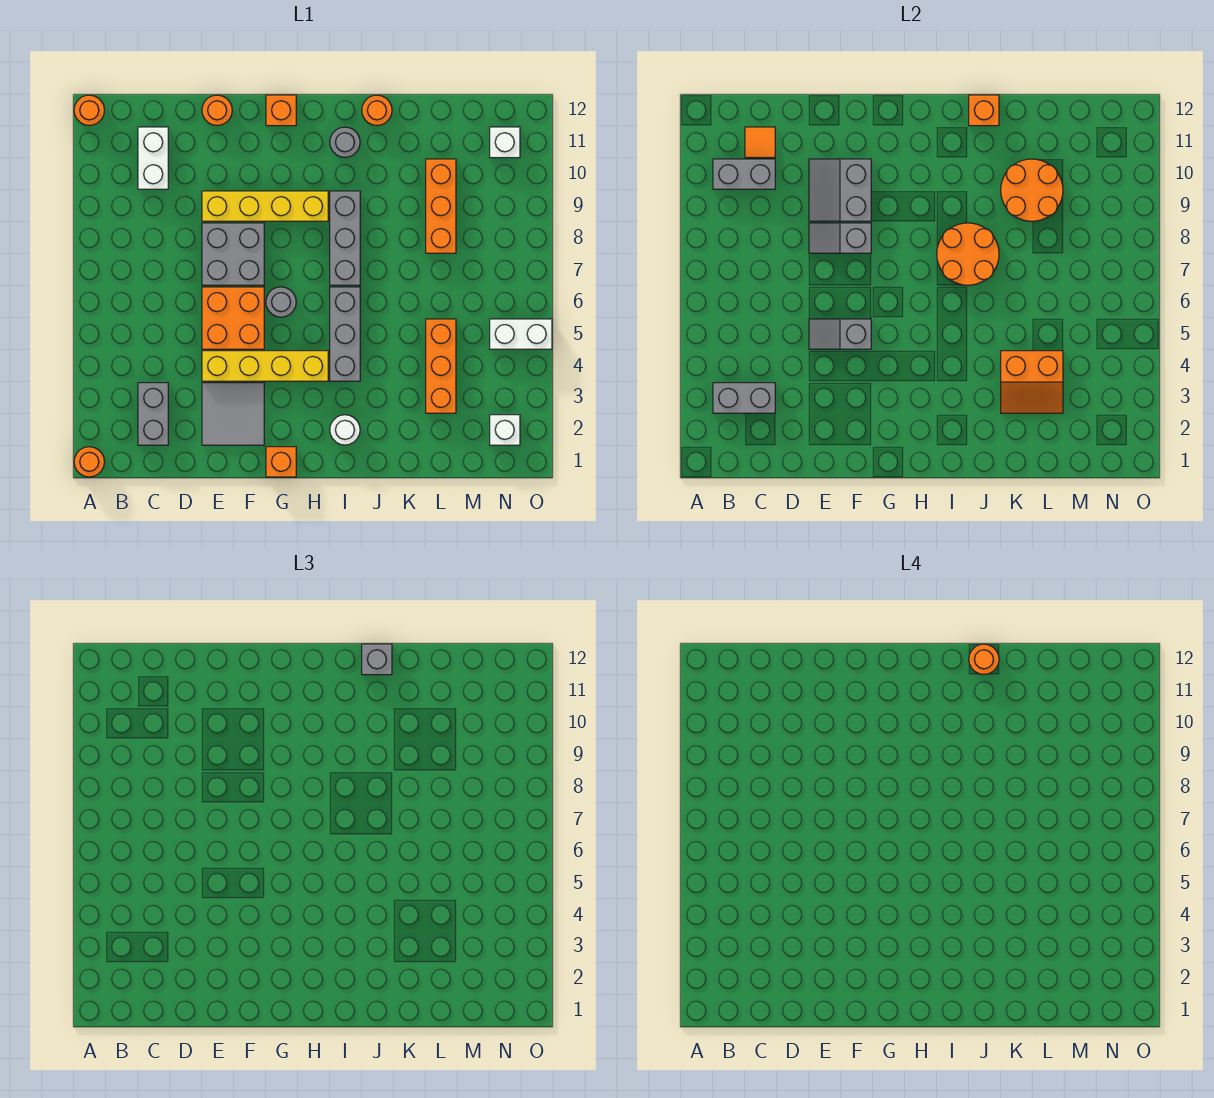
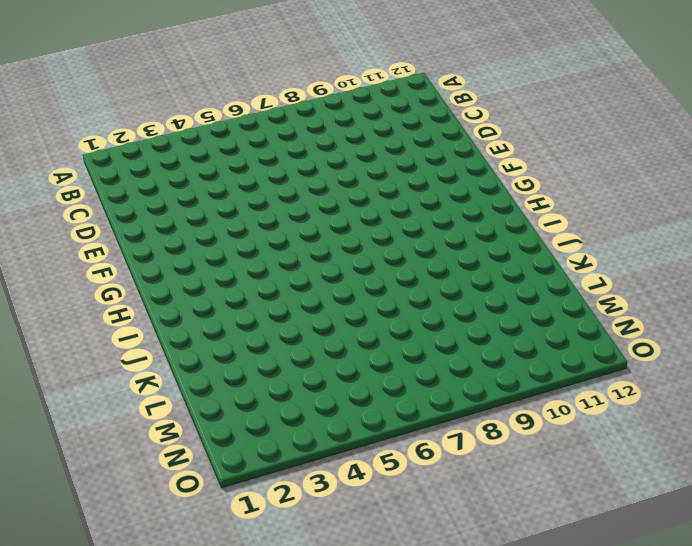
none -> orange 1x1 round brick [74,447,104,477]
none -> orange 1x1 round brick [74,95,104,126]
none -> grey 1x2 brick [138,383,168,445]
none -> white 1x2 brick [138,127,168,189]

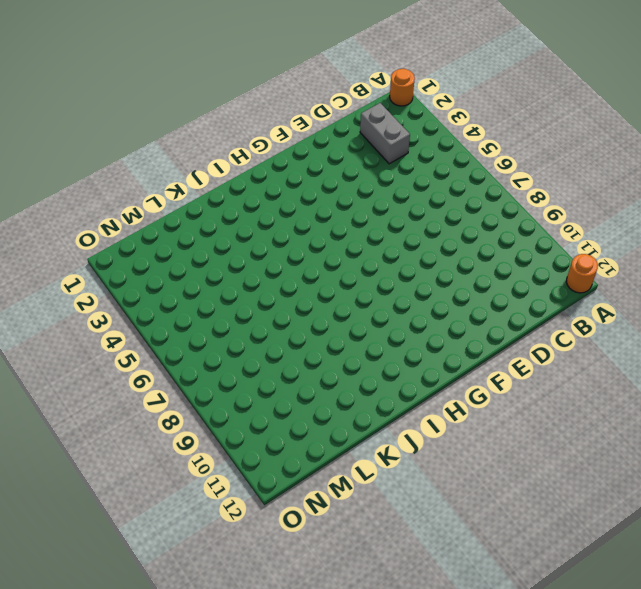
none -> white 1x2 brick [138,127,168,189]
none -> grey 2x2 tile [202,383,264,445]
none -> yellow 1x4 brick [202,351,328,381]
none -> orange 2x2 brick [202,287,264,349]

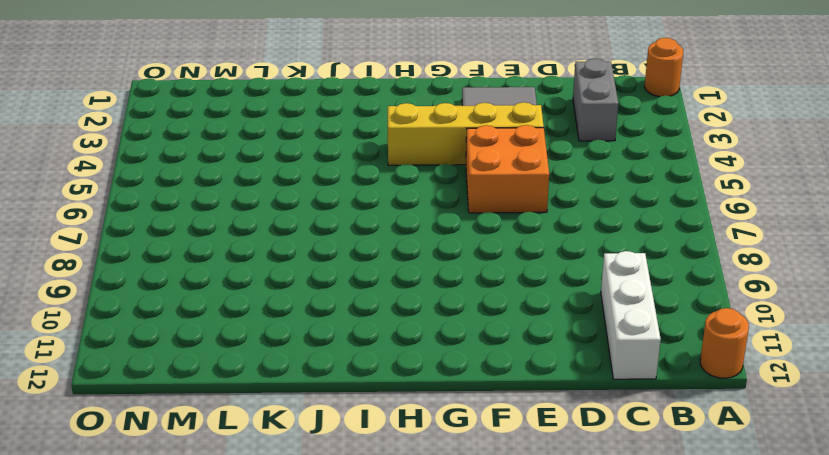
white 1x3 brick [601,251,661,379] -> white 1x2 brick [138,127,168,189]
none -> grey 2x2 brick [202,223,264,285]
none -> yellow 1x4 brick [202,191,328,221]
none -> orange 1x1 round brick [202,95,232,126]
none -> orange 1x1 brick [266,447,296,477]

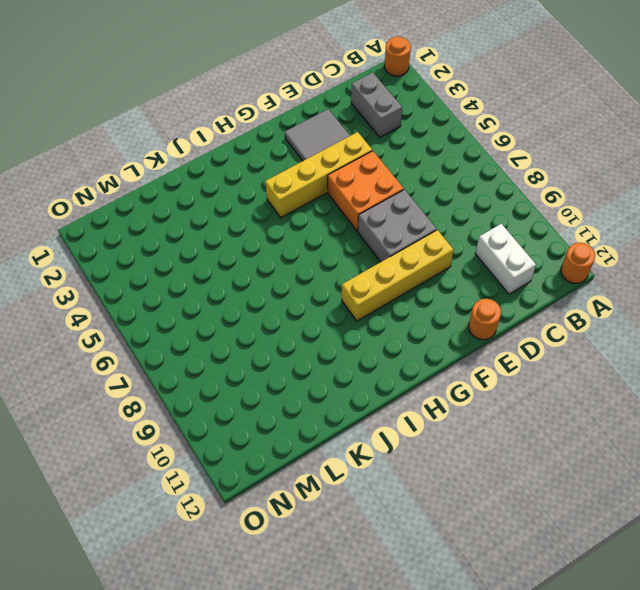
none -> orange 1x1 brick [266,447,296,477]
none -> grey 1x1 round brick [266,287,296,317]
none -> orange 1x1 brick [266,95,296,126]
none -> white 1x1 round brick [330,415,360,445]

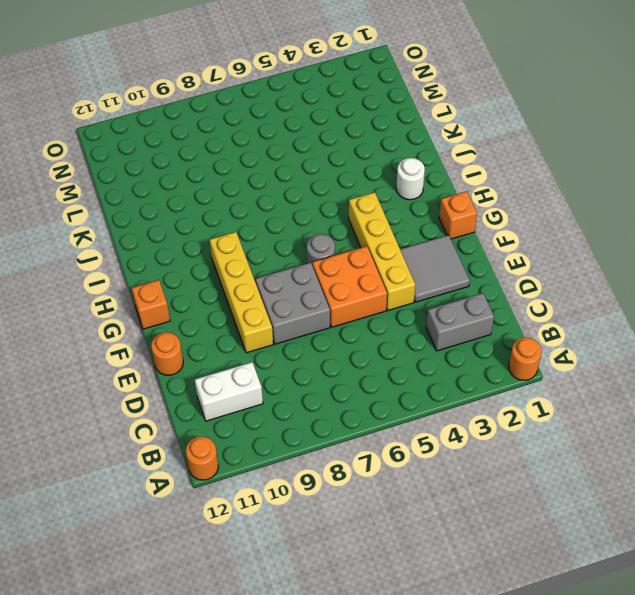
none -> grey 1x3 brick [330,287,360,381]
none -> grey 1x3 brick [330,191,360,285]
none -> grey 1x1 round brick [330,127,360,157]
none -> orange 1x1 round brick [362,95,392,126]

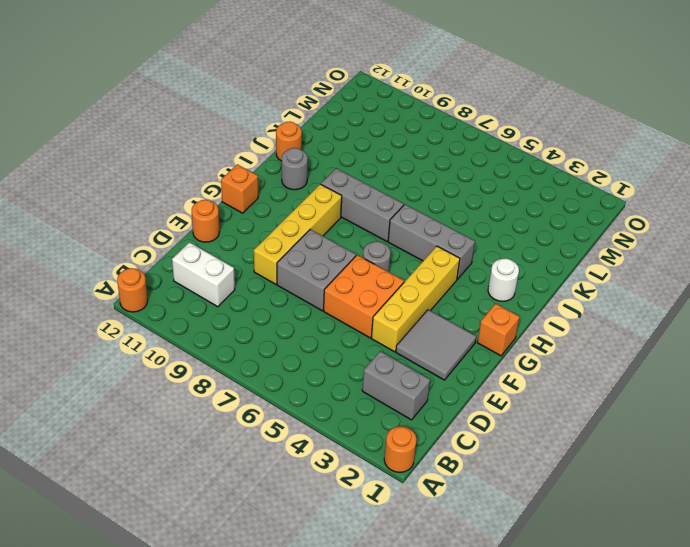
none -> orange 1x3 brick [426,319,456,413]
none -> orange 1x3 brick [426,159,456,253]
none -> white 1x1 brick [490,415,520,445]
none -> white 1x2 brick [490,319,552,349]

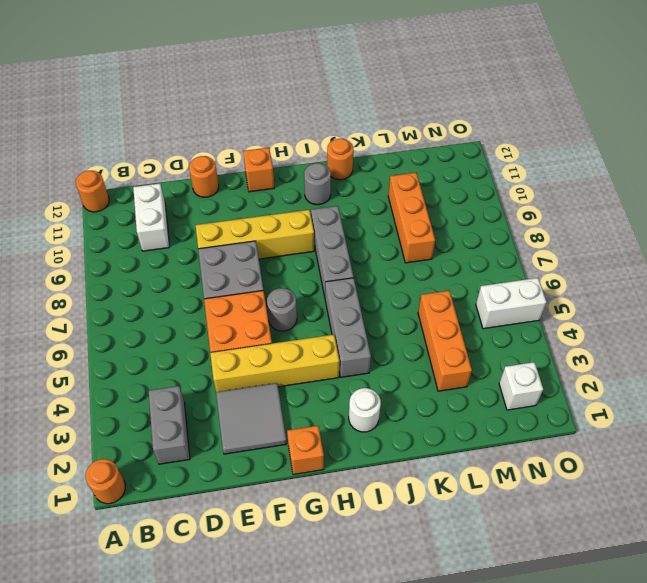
none -> white 1x1 brick [490,127,520,158]
none -> grey 1x2 brick [713,383,775,413]
none -> grey 1x2 brick [713,159,775,189]
none -> orange 1x1 tile [745,127,775,158]

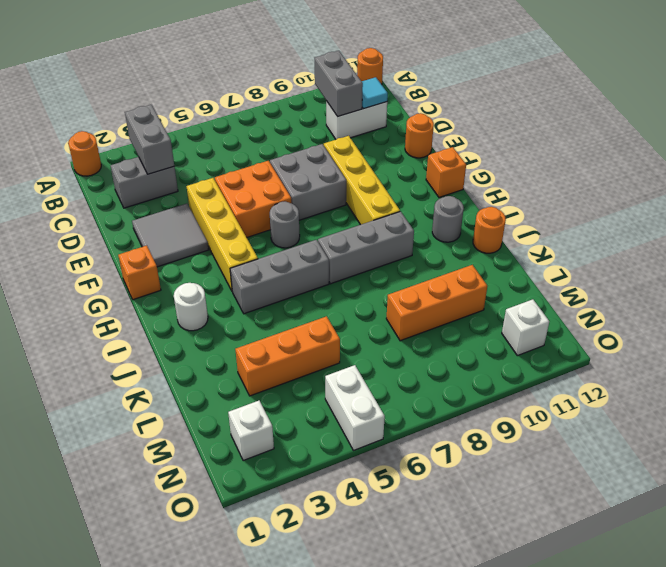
cyan 1x1 tile [362,77,388,109] -> orange 1x1 tile [745,127,775,158]
none -> grey 1x2 slope [809,319,871,349]
none -> grey 1x2 slope [809,223,871,253]
none -> grey 2x2 slope [809,159,871,221]
none -> orange 2x2 round brick [937,223,999,285]

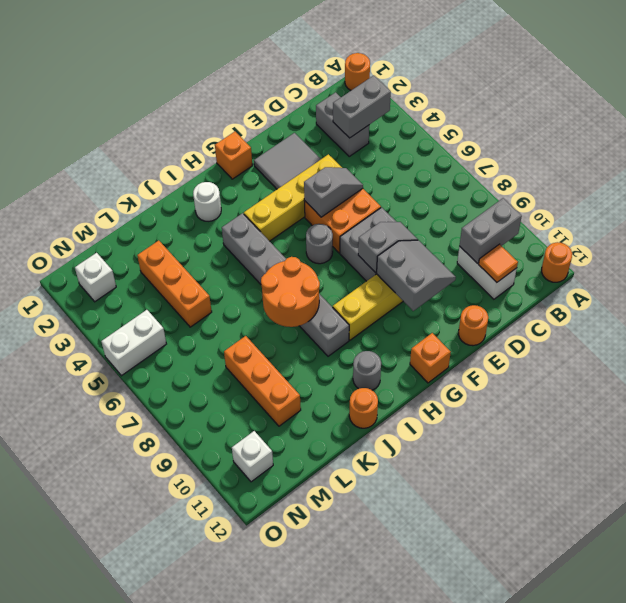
none -> orange 1x1 brick [969,95,999,126]
none -> orange 2x2 slope [1001,351,1063,413]
none -> orange 2x2 round brick [1001,159,1063,221]
none -> grey 1x1 brick [362,644,392,675]

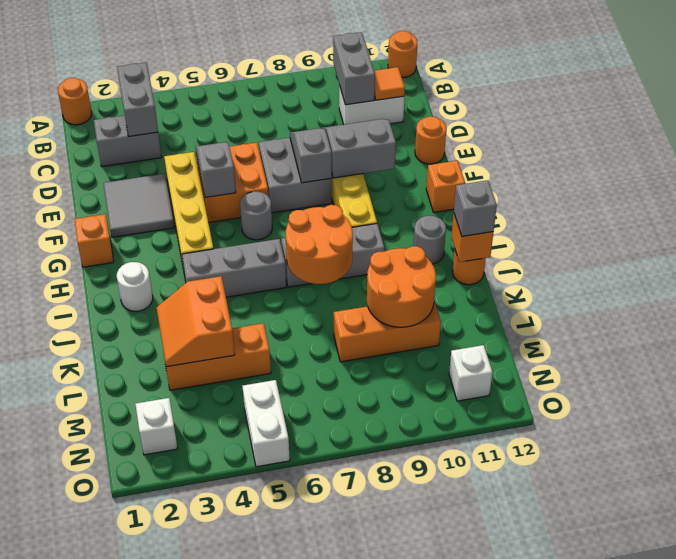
none -> orange 1x1 round brick [969,644,999,675]

